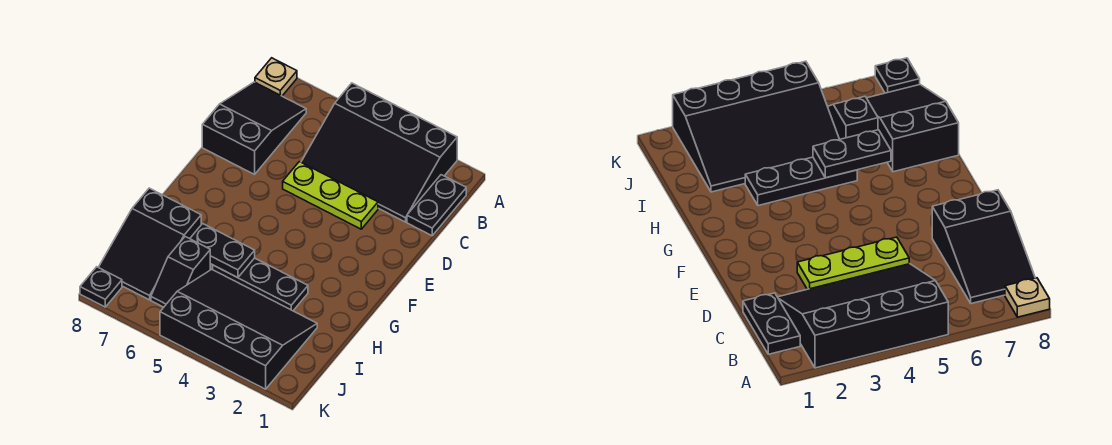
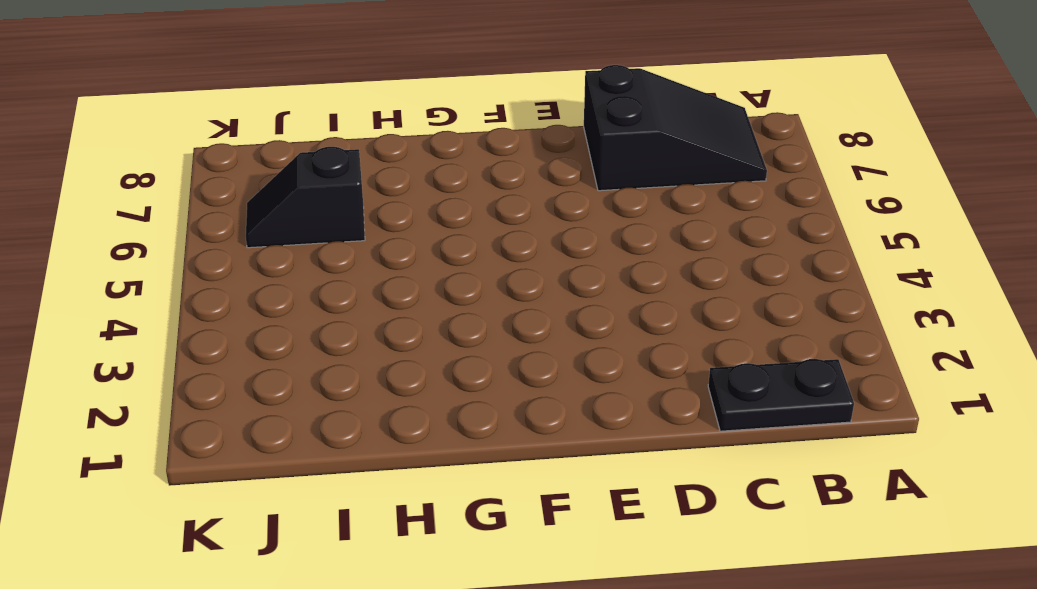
none -> black 3x4 slope [301,83,457,222]
none -> tan 1x1 plate [255,58,297,96]

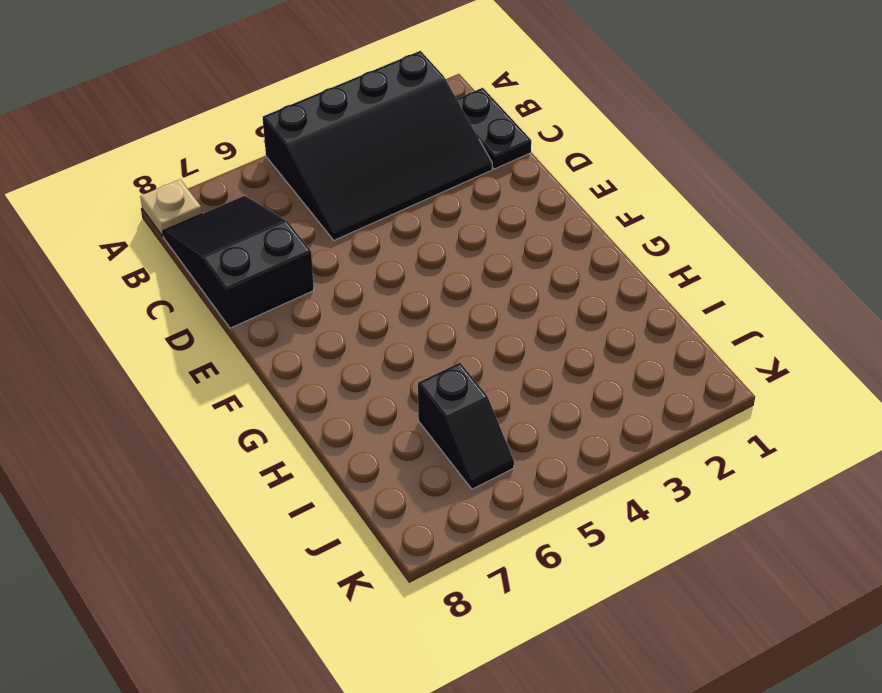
none -> lime 1x3 plate [283,162,378,229]
none -> black 1x3 plate [213,258,308,311]

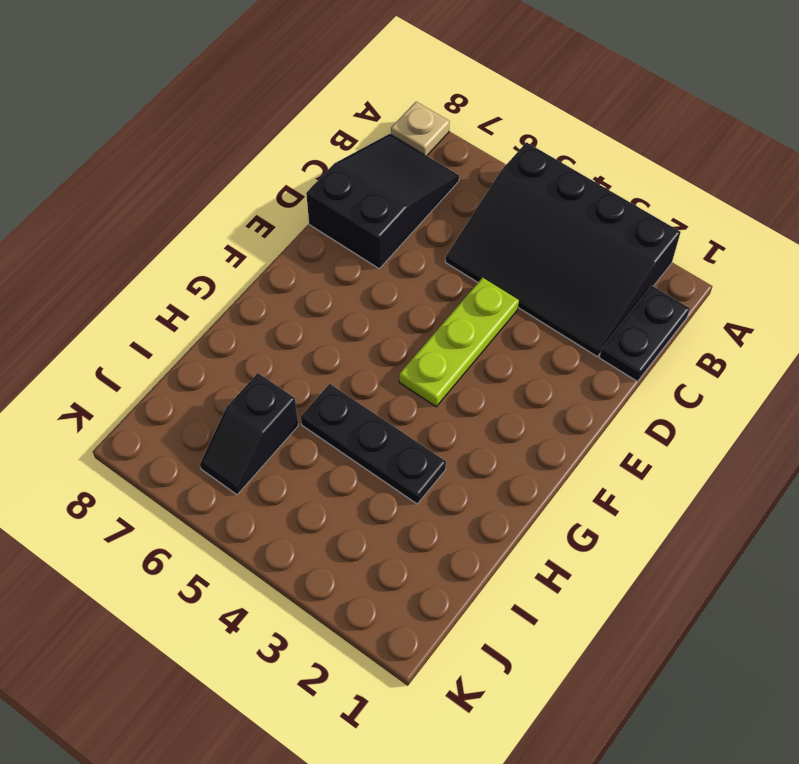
lime 1x3 plate [399,278,519,407] -> lime 1x3 plate turned to [283,162,378,229]
none -> black 2x3 slope [99,188,201,300]
none -> black 3x4 slope [160,269,317,389]

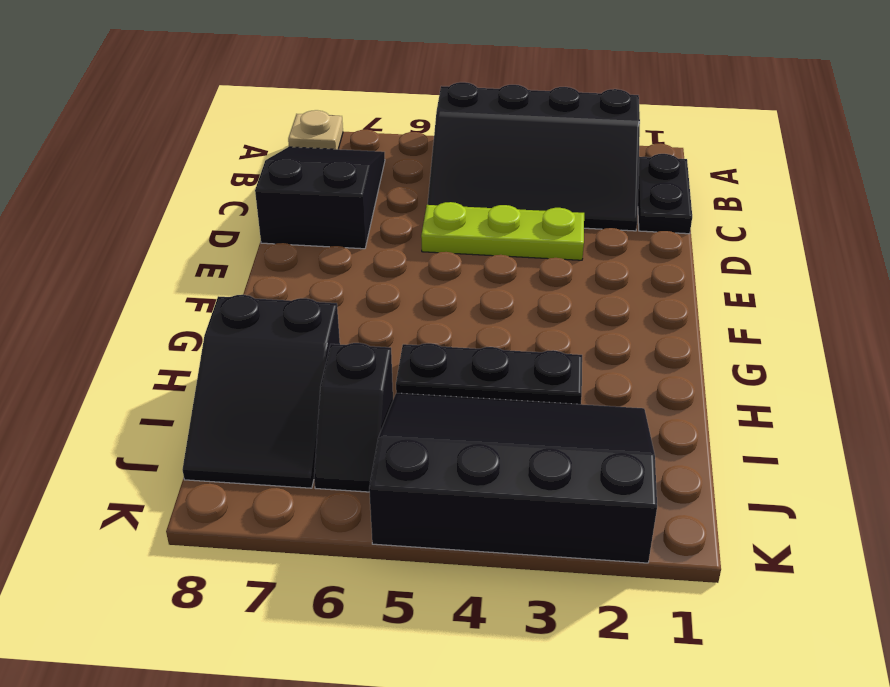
none -> black 1x1 plate [80,267,122,307]
none -> black 1x2 plate [190,223,255,278]

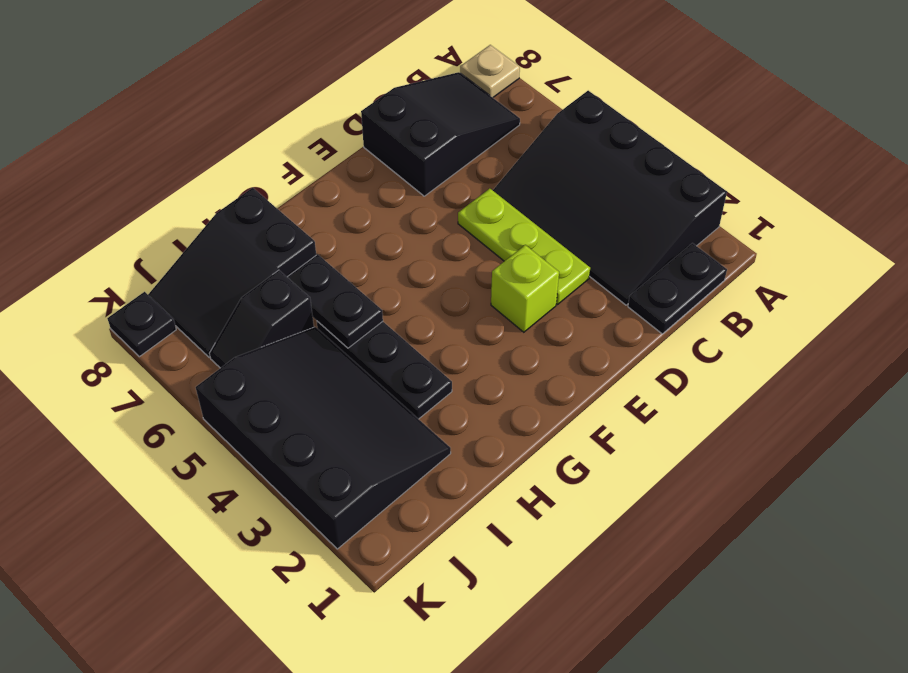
lime 1x1 brick [491,245,559,332] -> none

